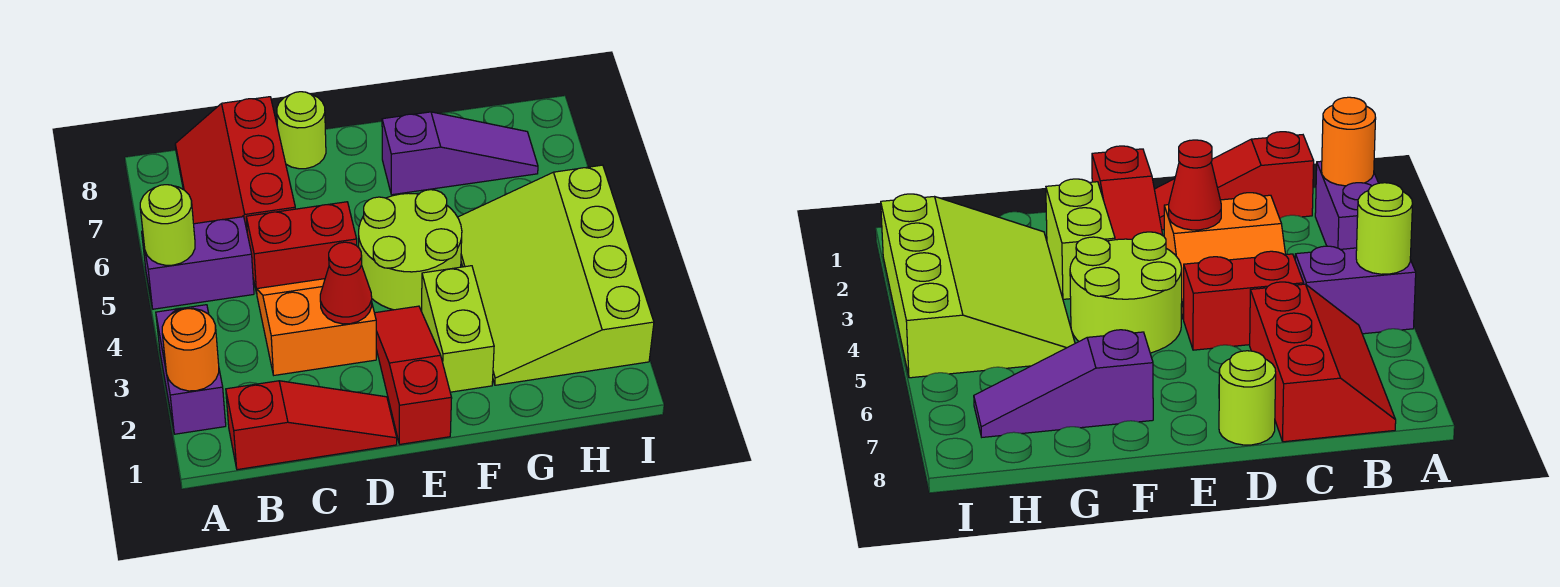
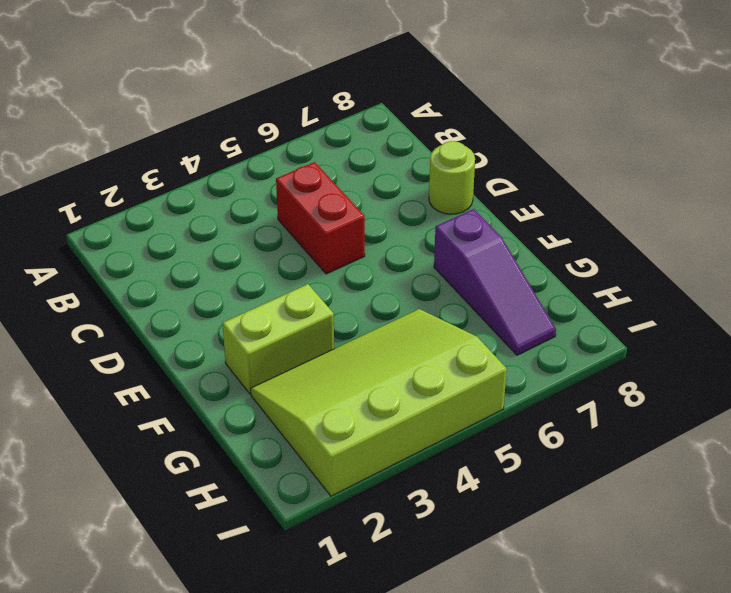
none -> purple 1x2 brick [156,305,226,434]
none -> purple 1x2 brick [142,217,254,309]
none -> red 1x3 slope [226,381,397,470]

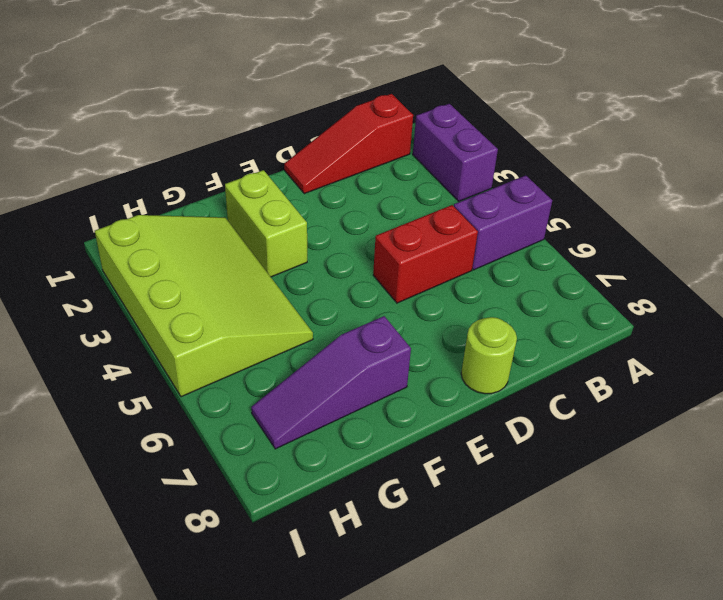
none -> red 2x3 slope [175,97,295,230]
none -> orange 2x2 slope [256,279,376,375]
none -> red 1x3 slope [375,306,452,444]

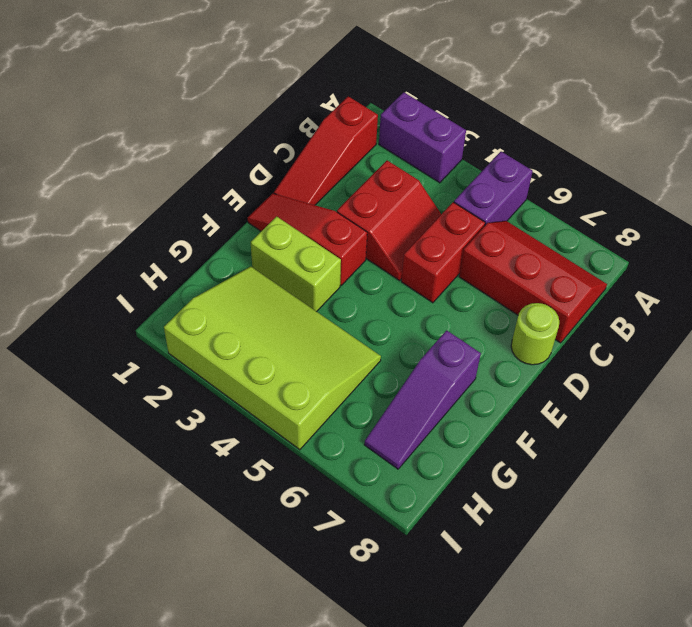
red 2x2 slope [337,161,441,281] -> orange 2x2 slope [256,279,376,375]
red 1x3 slope [248,193,367,285] -> red 1x3 slope turned to [375,306,452,444]
none -> lime 2x2 round brick [359,190,462,311]
none -> orange 1x1 round brick [162,308,219,391]
none -> lime 1x1 round brick [140,185,195,265]

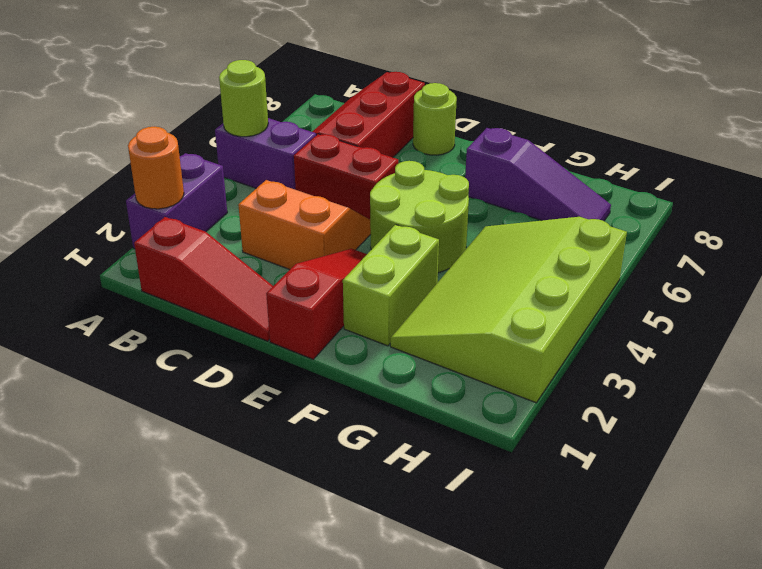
none -> red 1x1 cone [320,242,372,324]

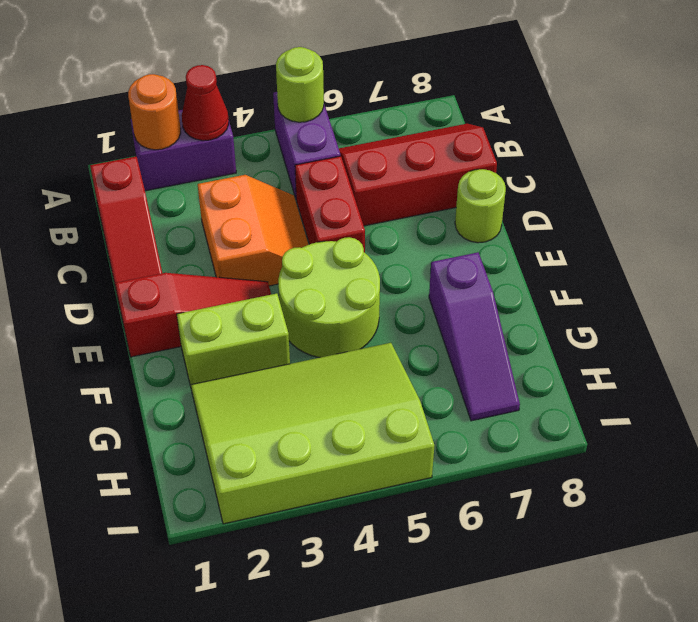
red 1x1 cone [182,65,229,141] -> red 1x1 cone moved to [320,242,372,324]

